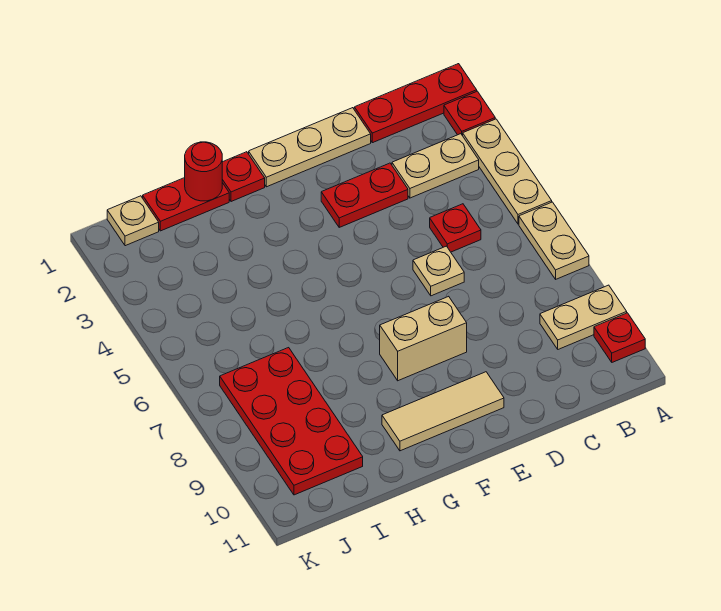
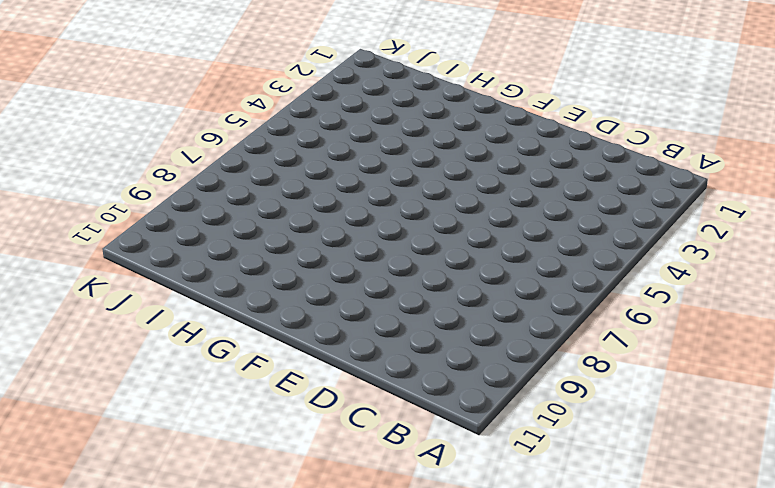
none -> red 1x3 plate [354,64,477,143]
none -> red 1x1 plate [444,91,495,136]
none -> tan 1x3 plate [463,119,552,224]

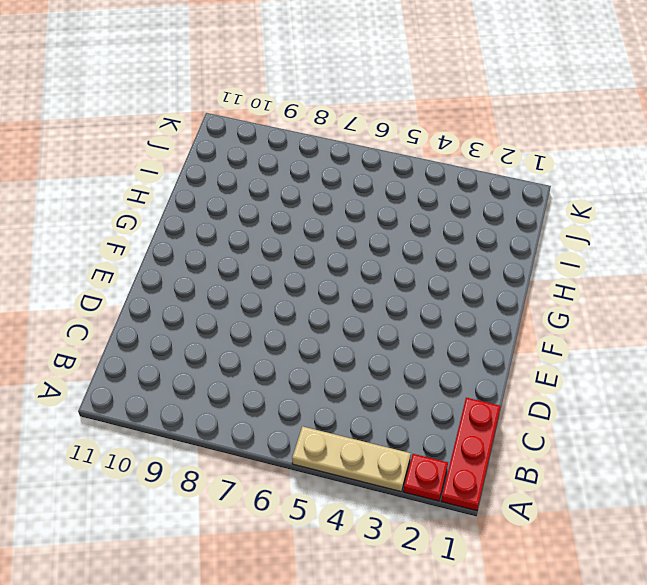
none -> tan 1x2 plate [519,202,589,279]
none -> tan 1x2 plate [540,285,627,349]
none -> red 1x1 plate [594,313,645,362]

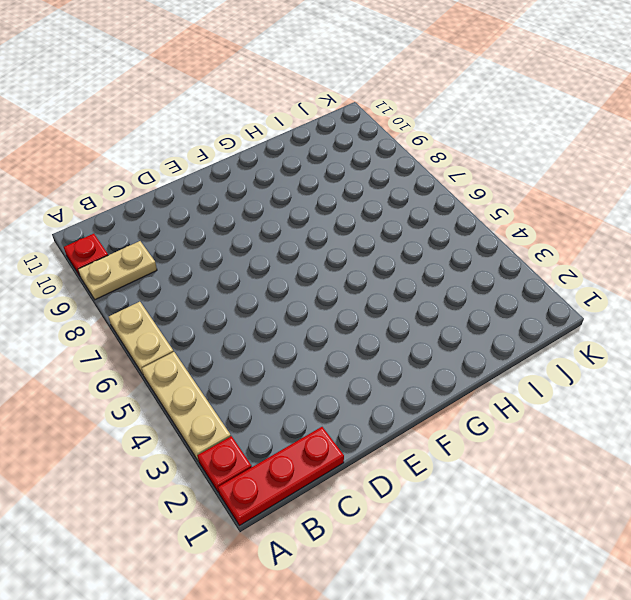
none -> tan 1x2 plate [392,134,479,198]
none -> red 1x1 plate [430,204,481,252]
none -> tan 1x3 plate [249,108,371,187]

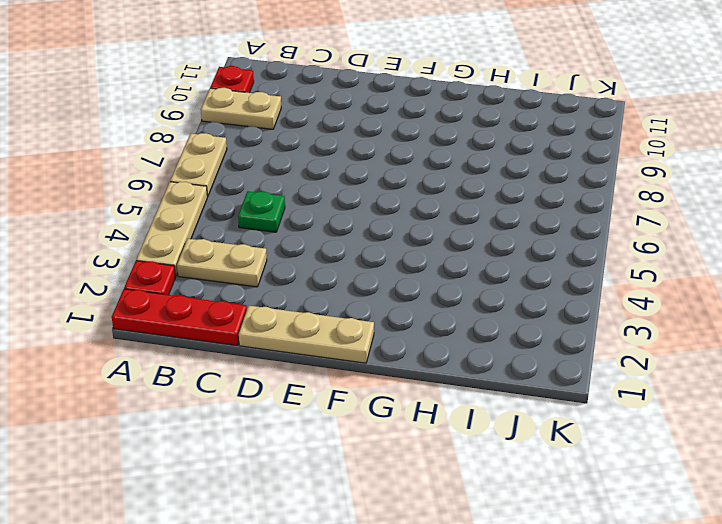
green 1x1 plate [238,191,285,232] -> red 1x1 plate [430,204,481,252]
none -> red 1x2 plate [321,163,408,227]
none -> tan 1x1 plate [413,246,464,296]
none -> tan 1x2 brick [380,296,467,381]

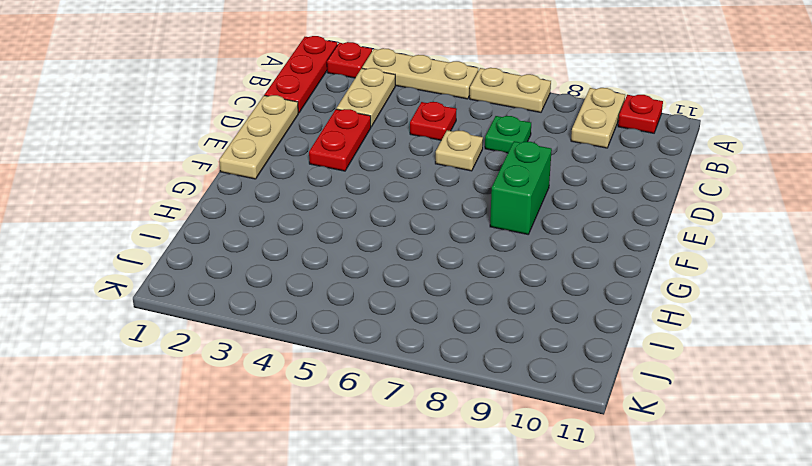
green 1x1 plate [485,116,531,153] -> none
green 1x2 brick [490,141,552,234] -> tan 1x2 brick [380,296,467,381]
none -> tan 1x3 tile [382,372,504,451]
none -> red 1x1 plate [222,152,265,202]
none -> red 1x2 plate [143,178,229,231]

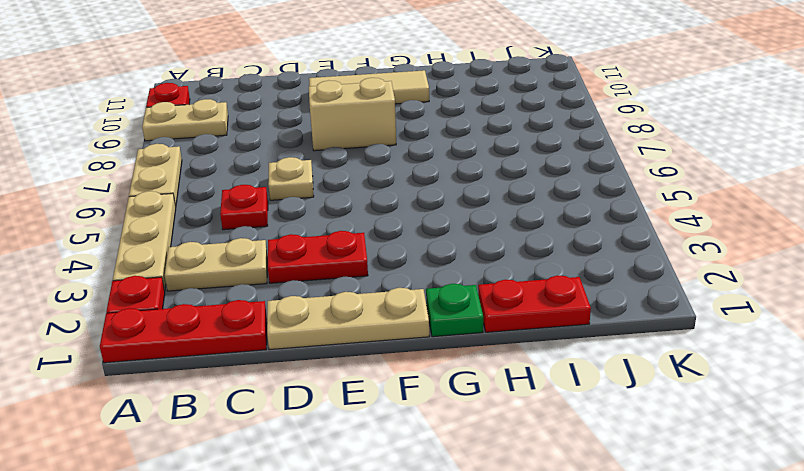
green 1x1 plate [426,284,483,337] -> red 1x1 plate [222,152,265,202]
none -> red 2x4 plate [220,348,363,495]
none -> tan 1x1 plate [107,196,159,246]
none -> red 1x1 round brick [185,142,222,201]

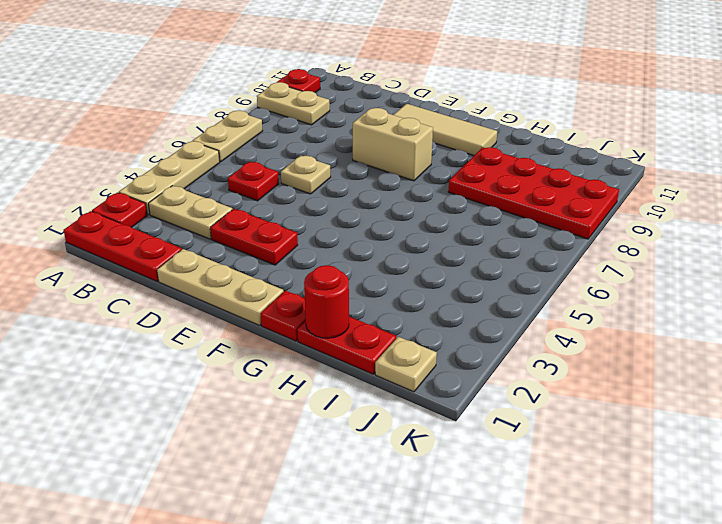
red 2x4 plate [448,147,619,239] -> red 2x4 plate turned to [220,348,363,495]

